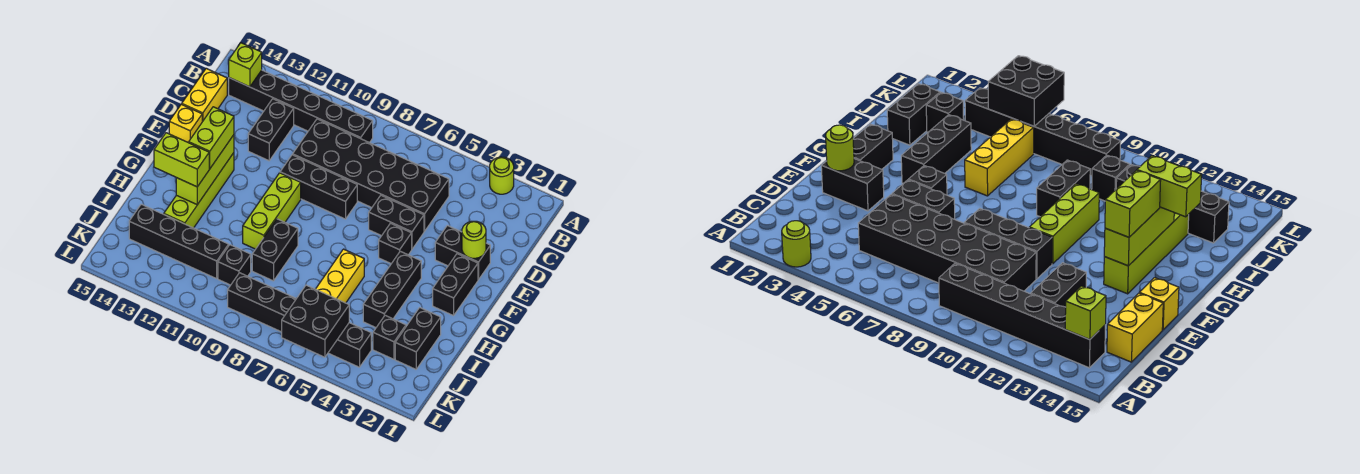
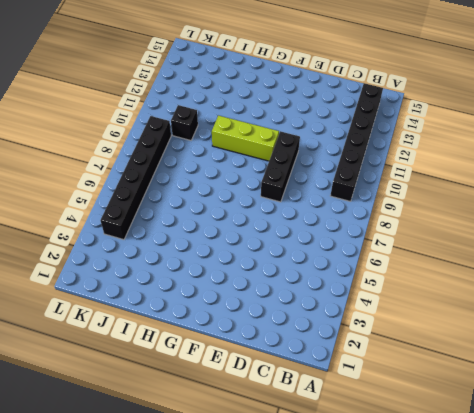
none -> lime 1x1 round brick [490,157,514,194]
none -> black 2x6 brick [293,119,449,231]
none -> black 1x2 brick [248,99,294,161]

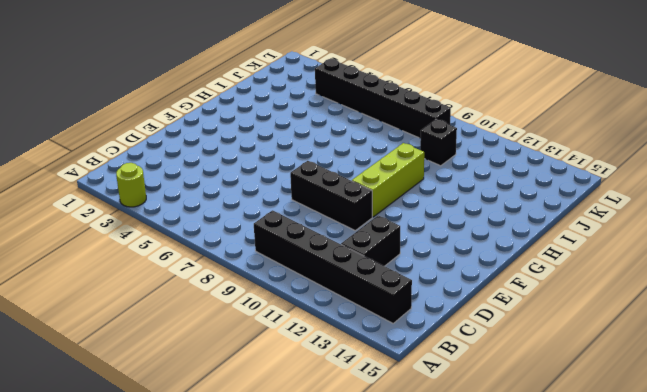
none -> black 2x6 brick [293,119,449,231]
none -> yellow 1x2 brick [182,68,227,122]
none -> black 1x2 brick [435,226,490,280]

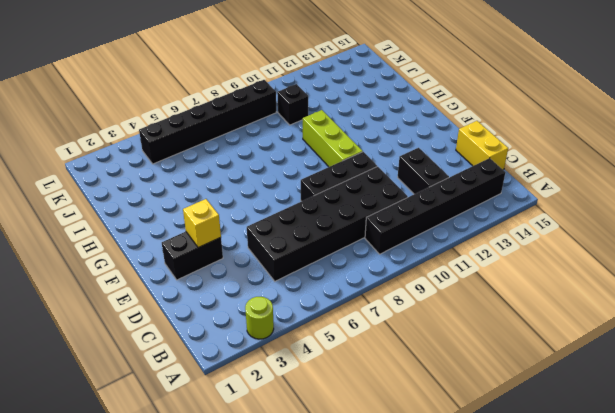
yellow 1x1 brick [183,199,221,248] -> yellow 1x1 brick moved to [169,104,202,143]
none -> black 1x2 brick [369,195,424,249]
none -> black 1x2 brick [433,254,478,316]
none -> black 1x1 brick [379,223,412,264]

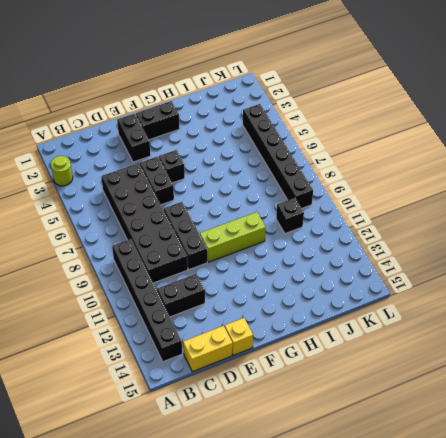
none -> lime 1x4 brick [164,153,234,228]
none -> black 1x3 brick [363,251,421,327]
none -> yellow 1x3 brick [316,249,364,303]

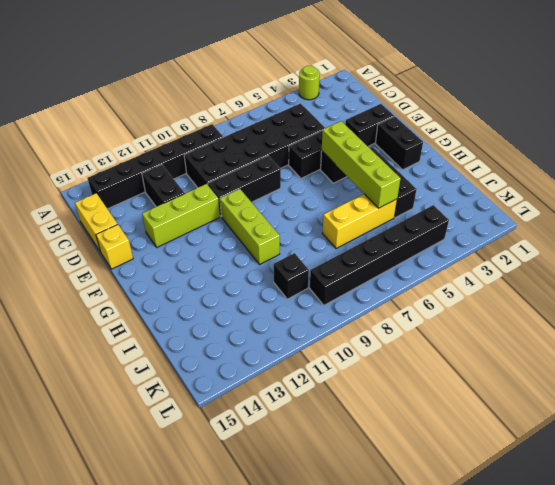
lime 1x3 brick [142,184,220,247] -> lime 1x3 brick turned to [176,135,234,205]
lime 1x4 brick [322,121,401,208] -> lime 1x4 brick moved to [164,153,234,228]
yellow 1x3 brick [322,194,397,249] -> yellow 1x3 brick turned to [316,249,364,303]
none -> black 1x2 brick [252,219,298,281]
none -> black 1x2 brick [395,308,441,369]
none -> black 1x1 brick [373,315,406,359]

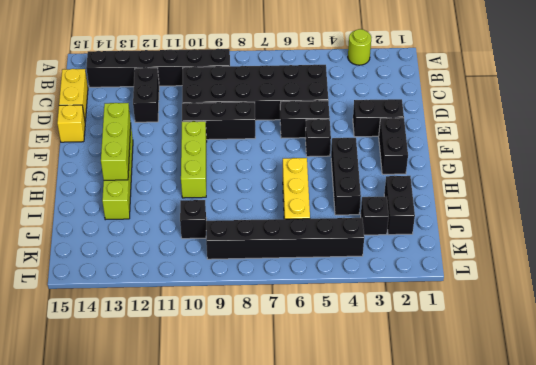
none -> black 1x2 brick [252,219,298,281]
none -> black 1x4 brick [129,204,229,279]
none -> lime 1x1 brick [229,43,262,87]

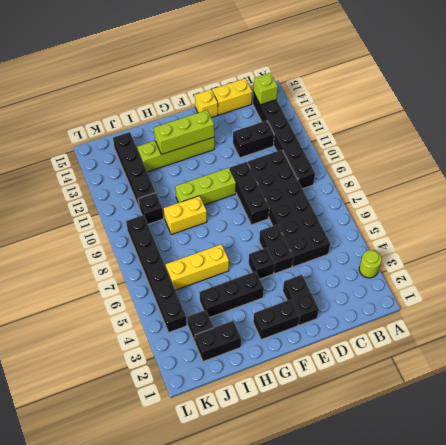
yellow 1x2 brick [164,196,207,234] -> black 1x2 brick [252,219,298,281]
none -> lime 1x1 round brick [462,221,486,258]
none -> black 2x2 brick [282,285,349,357]
none -> lime 1x2 brick [189,107,234,169]

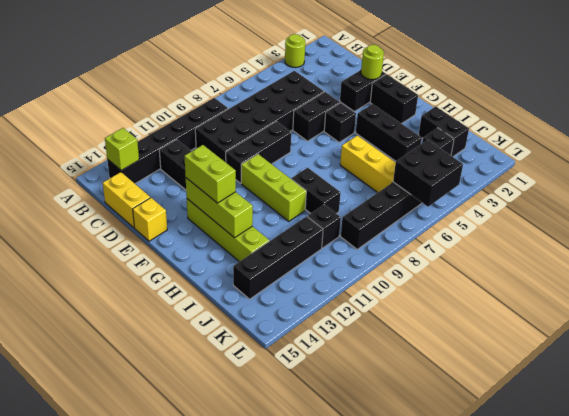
none -> lime 1x2 brick [154,133,209,187]

